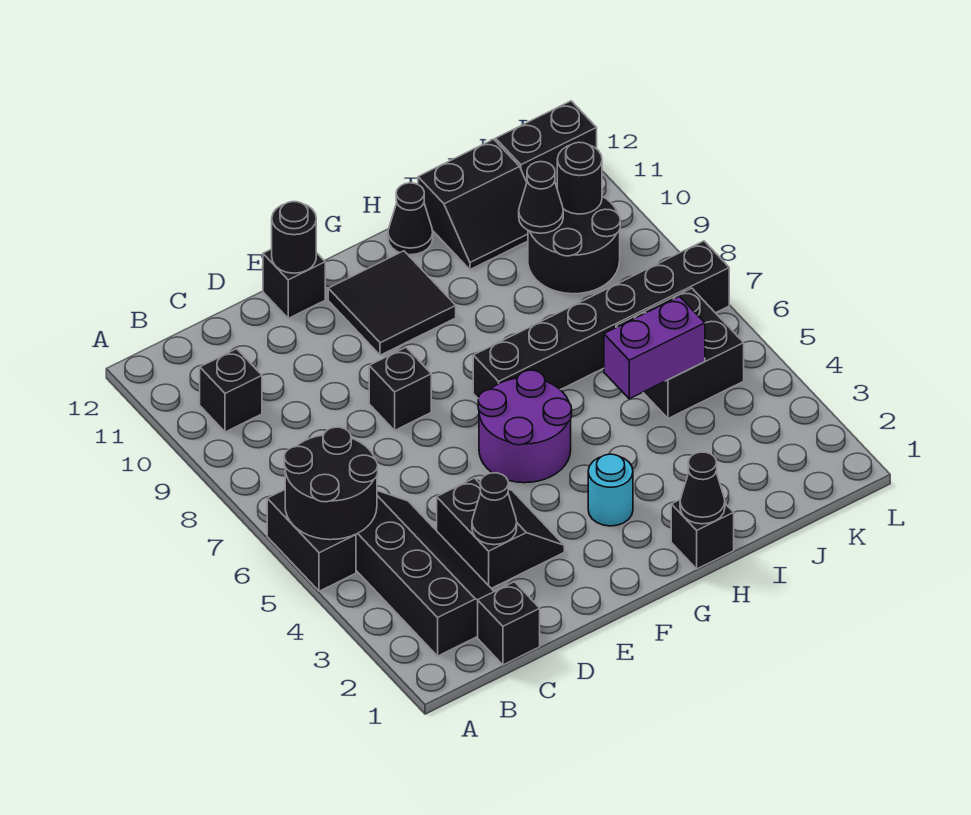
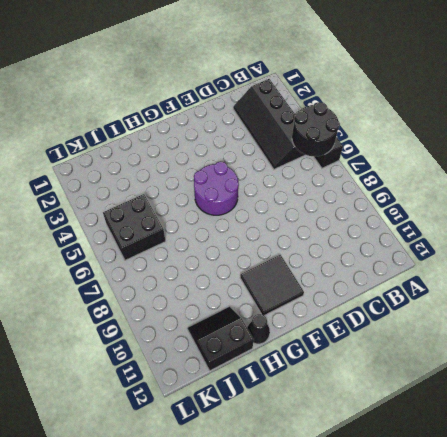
none -> black 1x1 brick [200,349,262,432]
none -> black 1x1 brick [478,582,540,665]
none -> black 2x2 slope [437,478,564,588]

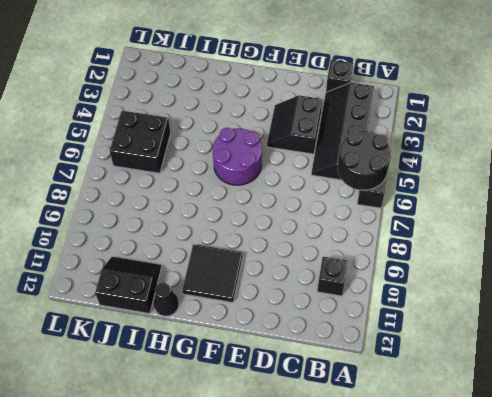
none -> black 1x1 brick [369,347,431,430]
none -> black 1x1 brick [263,249,325,318]
none -> cyan 1x1 round brick [588,454,633,526]

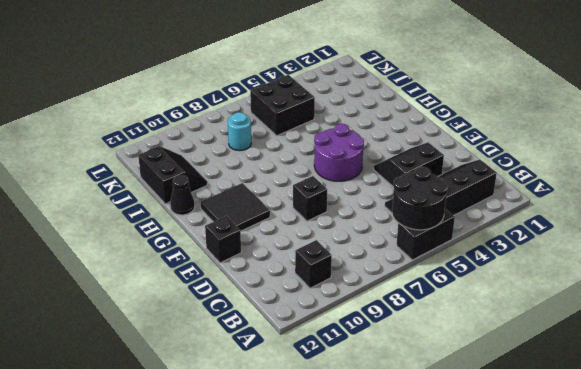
cyan 1x1 round brick [228,112,251,151] -> cyan 1x1 round brick moved to [588,454,633,526]
none -> black 1x1 brick [478,582,540,665]
none -> black 1x6 brick [473,241,729,398]
none -> black 1x1 brick [671,500,734,569]

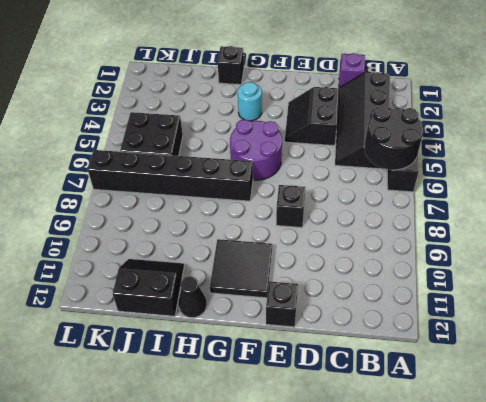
purple 1x1 brick [339,53,365,88] -> black 1x1 brick [478,582,540,665]
none -> black 1x1 brick [200,349,262,432]
none -> black 2x2 round brick [528,196,620,294]
none -> black 1x2 brick [496,101,597,186]

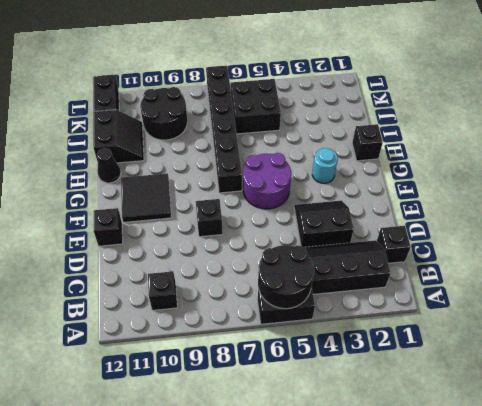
none -> black 1x1 cone [472,473,517,545]
none -> black 1x1 round brick [272,202,316,273]
none -> black 1x1 cone [680,452,725,524]

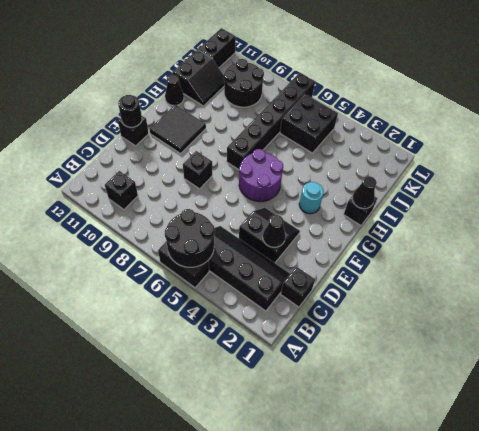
none -> purple 1x2 brick [604,296,705,399]
none -> black 1x1 cone [519,162,563,233]
none -> black 1x1 round brick [557,142,602,214]

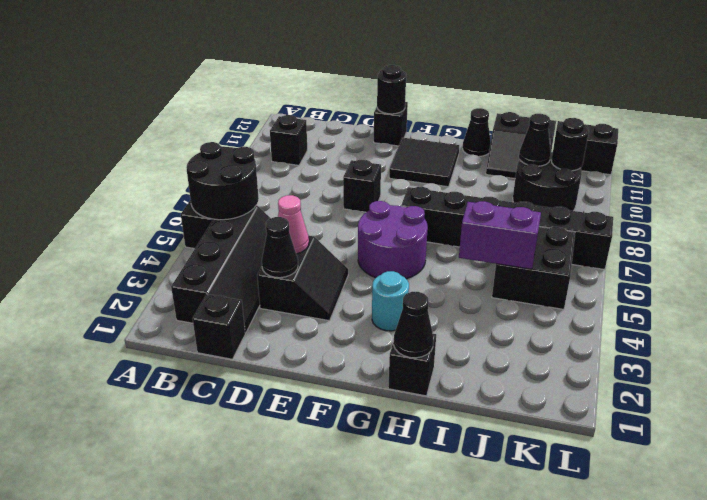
pink 1x1 cone [278,195,309,254] -> none

